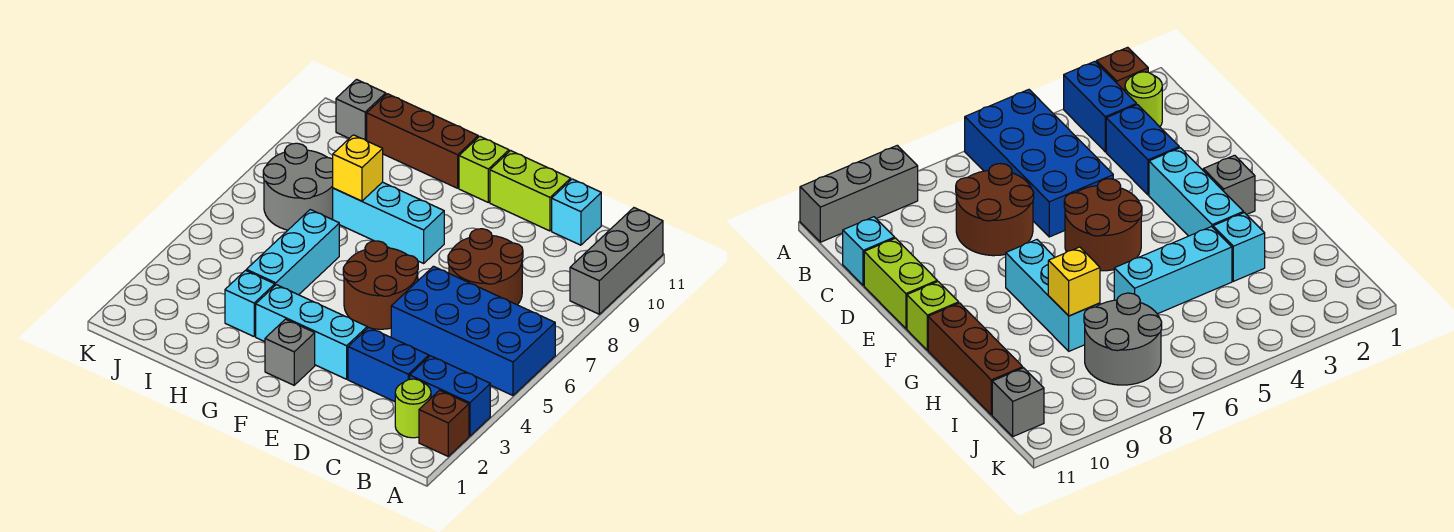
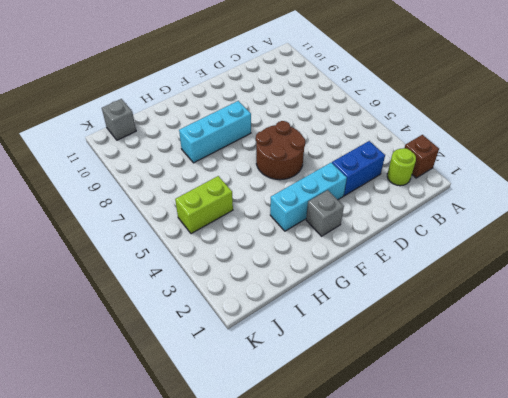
lime 1x2 brick [175,176,233,234] -> lime 1x2 brick moved to [490,151,571,231]
none -> blue 1x2 brick [410,356,490,436]
none -> blue 2x4 brick [391,266,555,395]
none -> grey 1x3 brick [570,208,663,314]

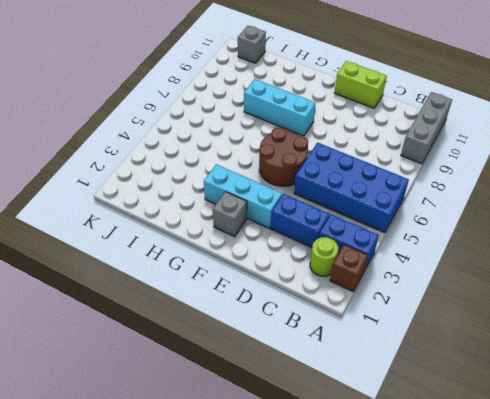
none -> brown 2x2 round brick [448,229,523,305]
none -> cyan 1x1 brick [552,179,601,245]
none -> lime 1x1 brick [459,136,509,202]

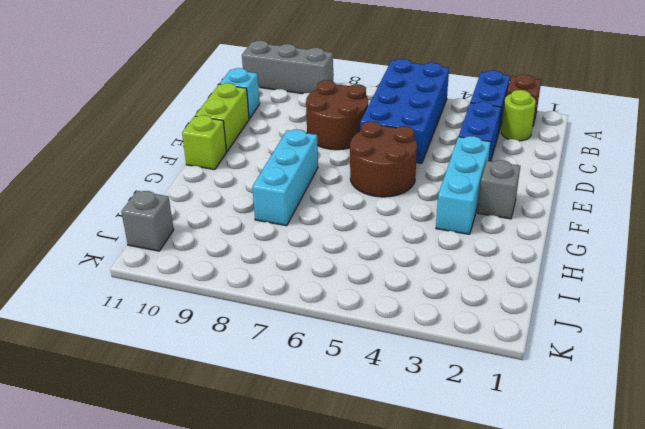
none -> brown 1x3 brick [367,94,478,188]
none -> cyan 1x1 brick [225,271,275,336]
none -> cyan 1x3 brick [246,210,339,295]

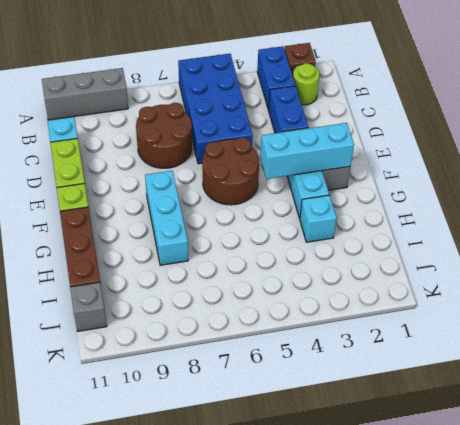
cyan 1x3 brick [260,123,354,179] -> cyan 1x3 brick moved to [246,210,339,295]
none -> grey 2x2 round brick [263,143,333,230]
none -> yellow 1x1 brick [333,135,383,201]

